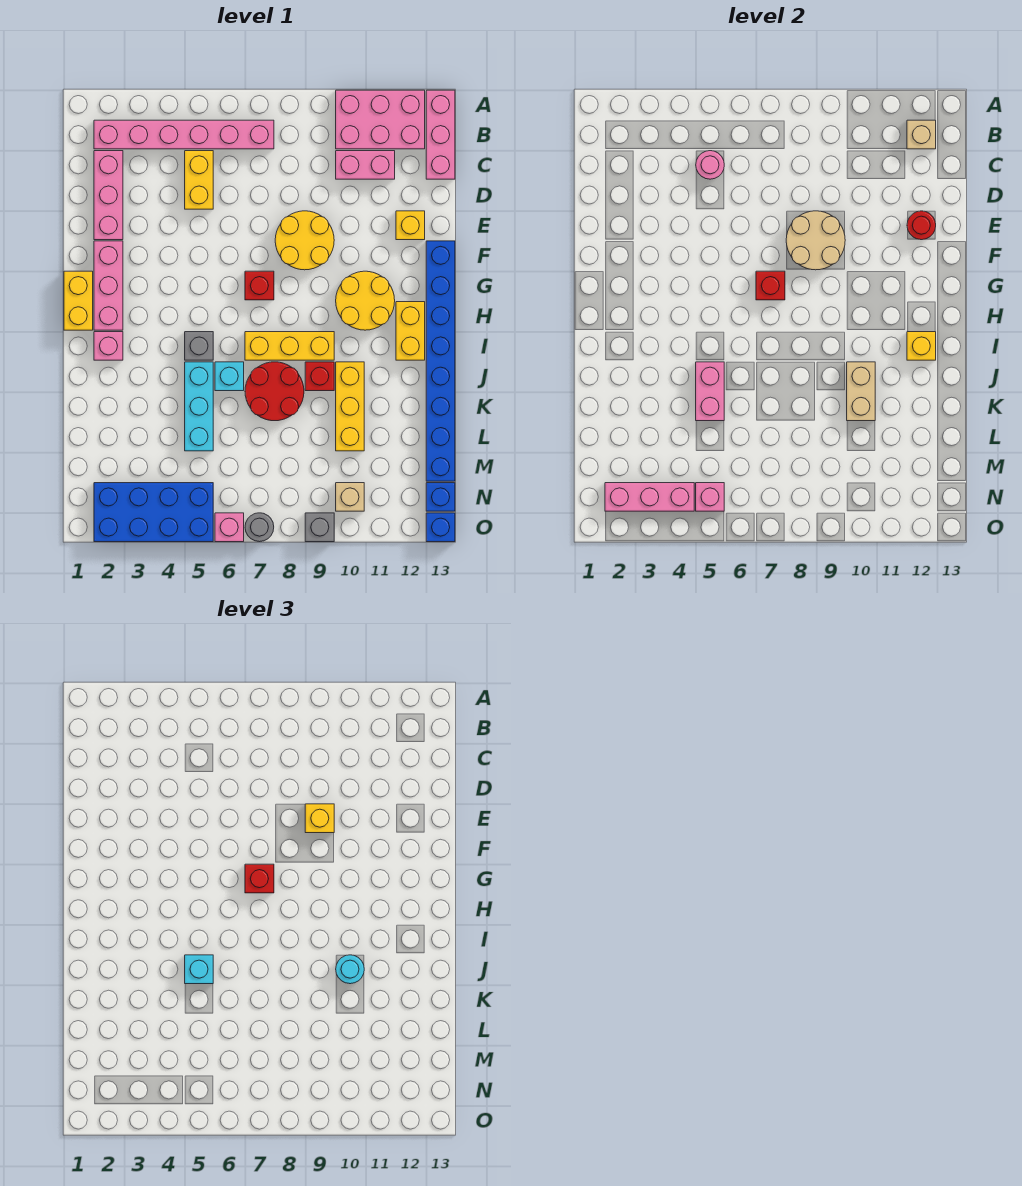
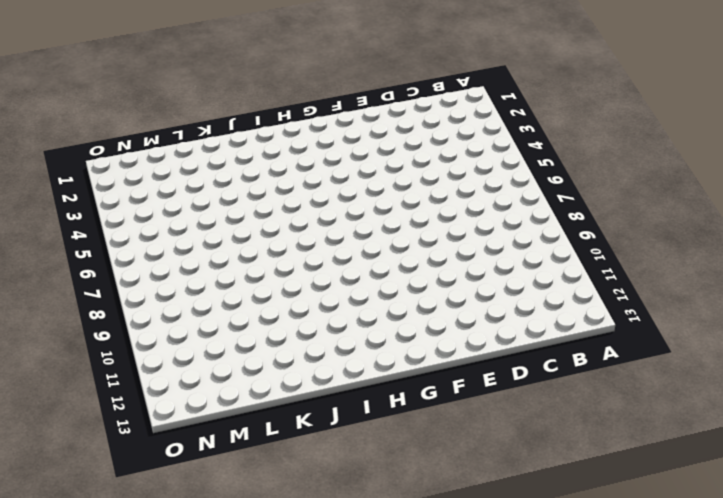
none -> pink 2x3 brick [336,90,425,149]
none -> pink 1x3 brick [426,90,455,179]
none -> pink 1x6 brick [94,120,274,149]
none -> pink 1x3 brick [94,151,123,240]

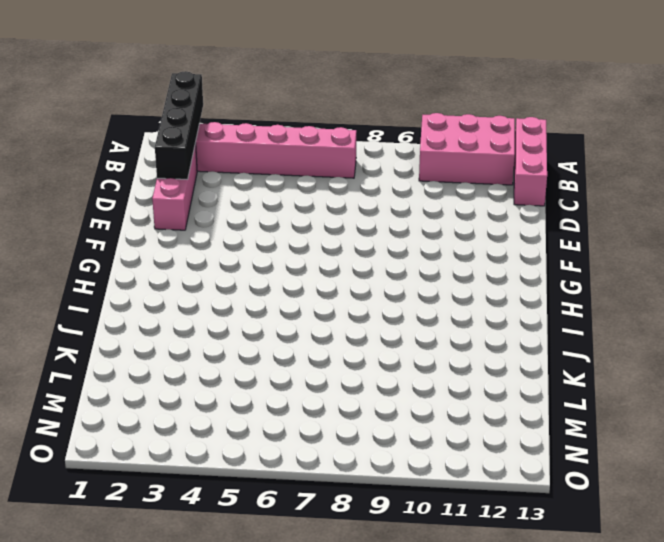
black 1x4 brick [155,71,203,179] -> none
none -> yellow 1x2 brick [185,151,213,209]
none -> pink 1x2 brick [336,151,395,179]
none -> yellow 2x2 round brick [275,211,334,270]
none -> yellow 1x1 brick [396,211,425,240]

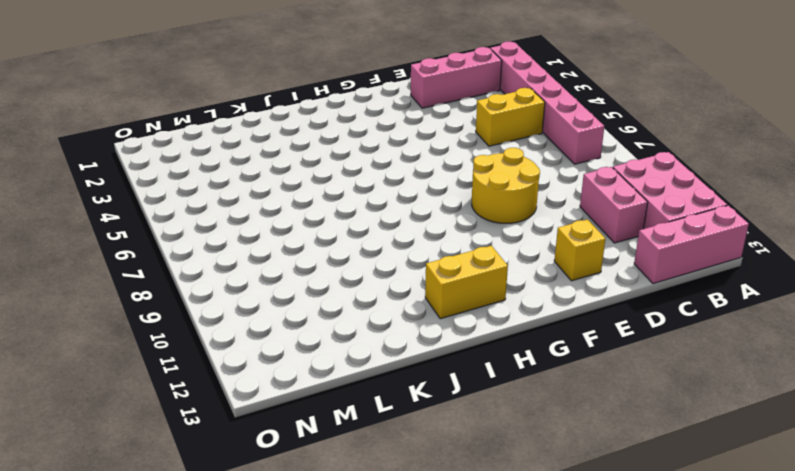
none -> pink 1x3 brick [94,241,123,330]
none -> blue 1x8 brick [426,241,455,481]
none -> yellow 1x2 brick [64,271,93,330]
none -> red 1x1 brick [245,271,274,300]

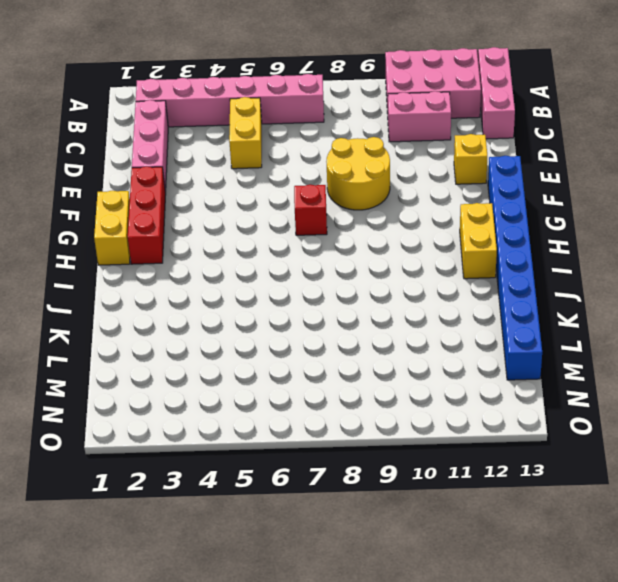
red 1x3 brick [128,166,166,264] -> pink 1x3 brick [94,241,123,330]
none -> yellow 2x2 round brick [336,271,395,330]
none -> pink 1x1 brick [94,332,123,360]
none -> grey 1x1 brick [185,332,213,360]
none -> yellow 1x3 brick [245,332,334,360]

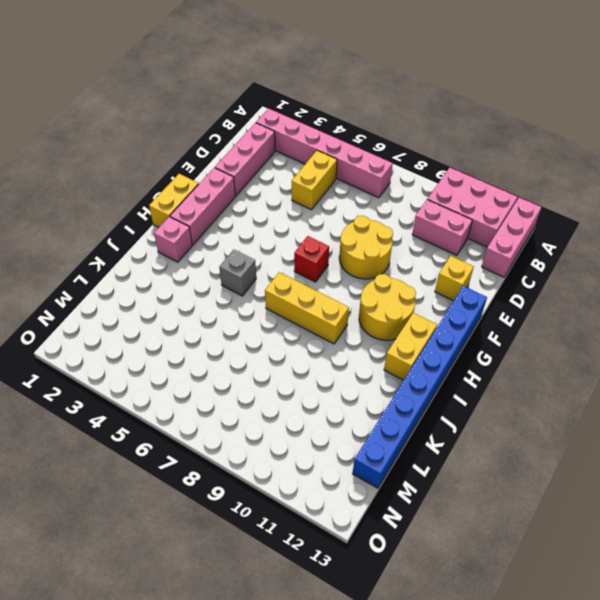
none -> cyan 1x3 brick [185,362,213,451]
none -> cyan 1x1 brick [215,362,244,391]
none -> red 2x2 round brick [245,362,304,421]
none -> red 1x1 brick [305,362,334,391]

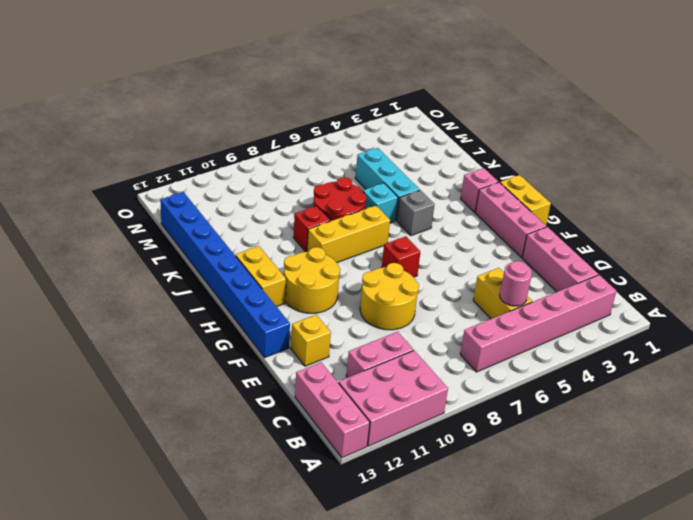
none -> yellow 1x3 brick [336,362,364,451]
none -> blue 2x4 brick [94,483,213,542]
none -> tan 1x1 brick [336,483,364,511]
none -> blue 1x1 brick [426,483,455,511]

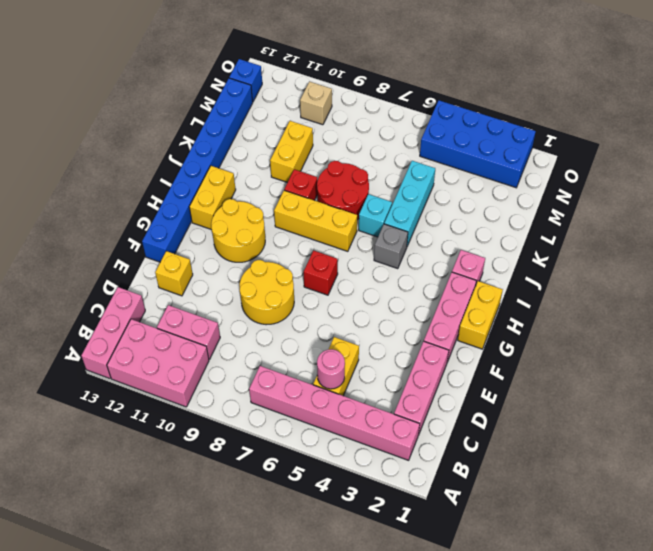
yellow 1x2 brick [270,121,313,182] -> yellow 1x3 brick [336,362,364,451]
none -> pink 1x1 brick [215,513,244,542]
none -> grey 1x1 round brick [245,513,274,542]
none -> grey 1x1 brick [305,513,334,542]
none -> blue 1x1 brick [426,513,455,542]

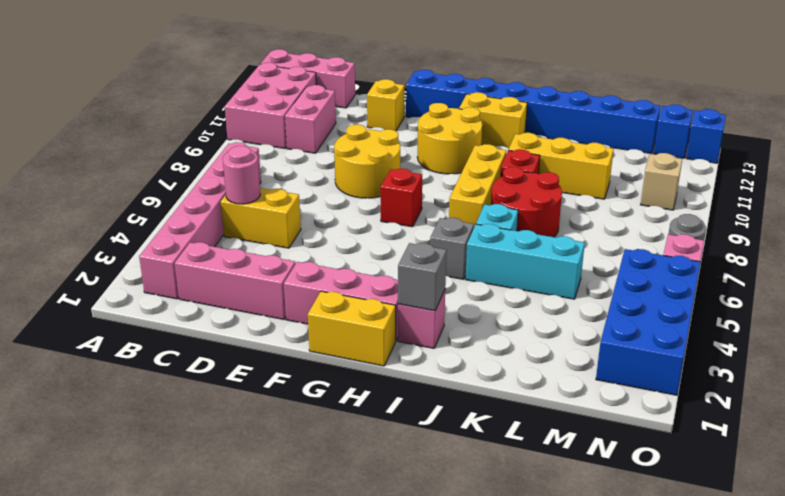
grey 1x1 brick [398,243,447,311] -> grey 1x1 brick moved to [305,513,334,542]
none -> tan 1x1 brick [907,120,936,149]
none -> tan 2x2 round brick [786,211,845,270]
none -> red 1x1 round brick [907,211,936,240]
none -> red 1x1 brick [756,271,785,300]

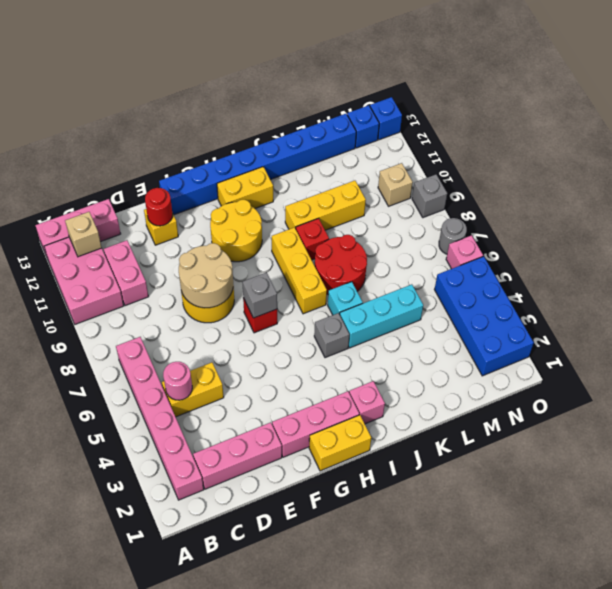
grey 1x1 brick [242,273,277,318] -> red 1x1 brick [756,271,785,300]
none -> yellow 1x1 brick [907,332,936,360]
none -> pink 1x2 brick [696,362,724,421]
none -> tan 1x2 brick [847,362,875,421]
none -> pink 1x3 brick [605,483,694,511]

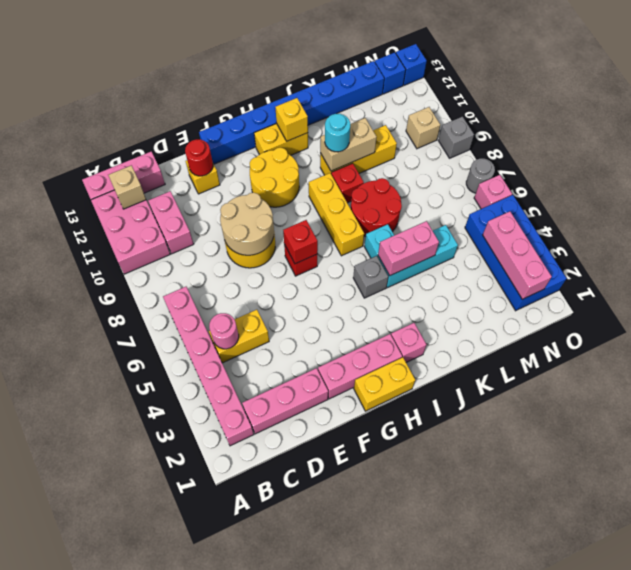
none -> pink 1x1 brick [696,483,724,511]
none -> yellow 1x1 brick [305,804,334,833]
none -> red 1x1 brick [245,864,274,893]
none -> cyan 1x1 brick [185,955,213,984]

